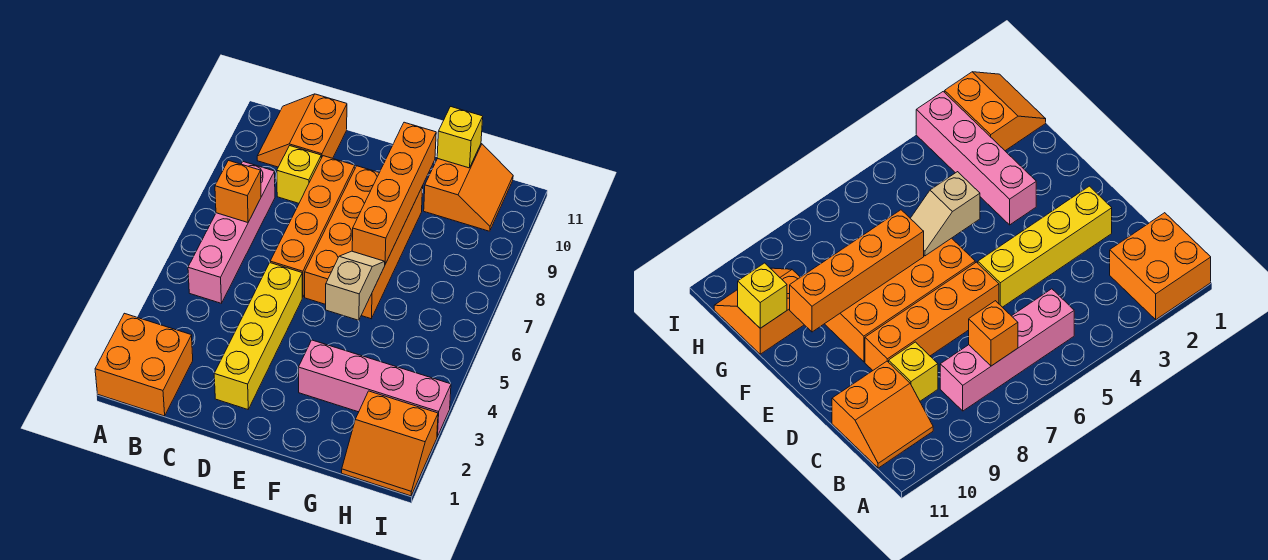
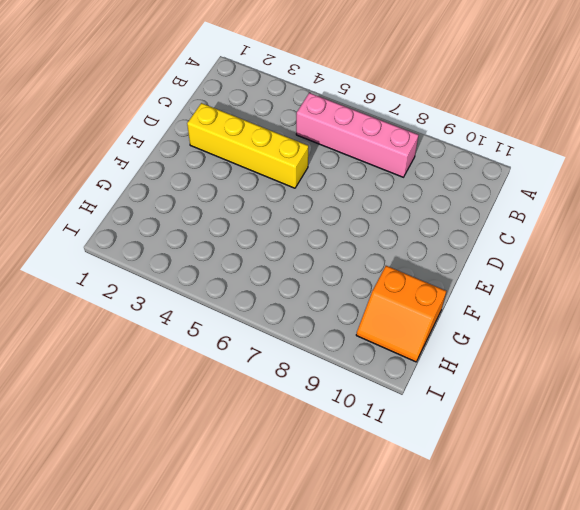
none -> orange 2x2 brick [95,313,193,416]
none -> orange 2x2 slope [257,94,347,167]
none -> yellow 1x1 brick [277,146,321,203]

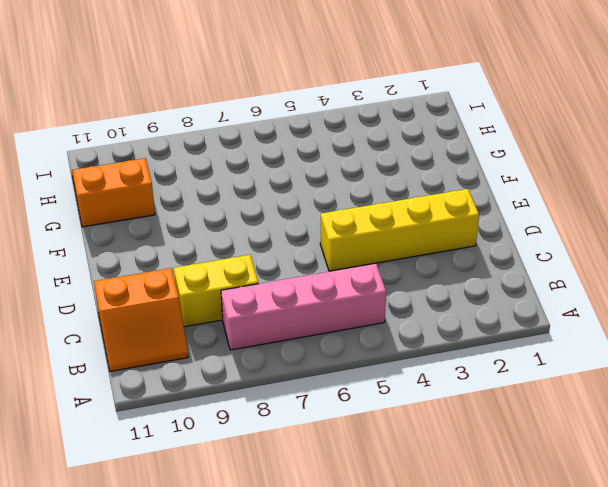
yellow 1x2 brick [174,255,258,327] -> yellow 1x1 brick [277,146,321,203]
none -> orange 2x2 brick [95,313,193,416]
none -> orange 1x4 brick [270,156,355,297]
none -> orange 2x4 brick [305,166,423,319]

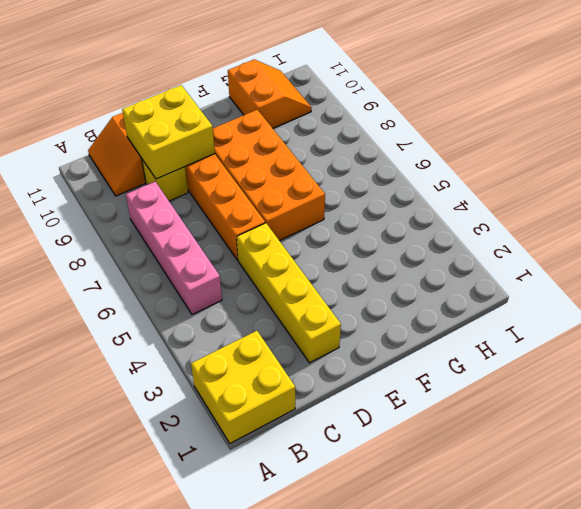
yellow 2x2 brick [191,331,295,443] -> orange 2x2 brick [95,313,193,416]
yellow 2x2 brick [122,85,215,179] -> none
none -> pink 1x4 brick [299,340,451,437]
none -> orange 2x2 slope [342,391,438,496]
none -> orange 1x1 brick [215,160,261,222]

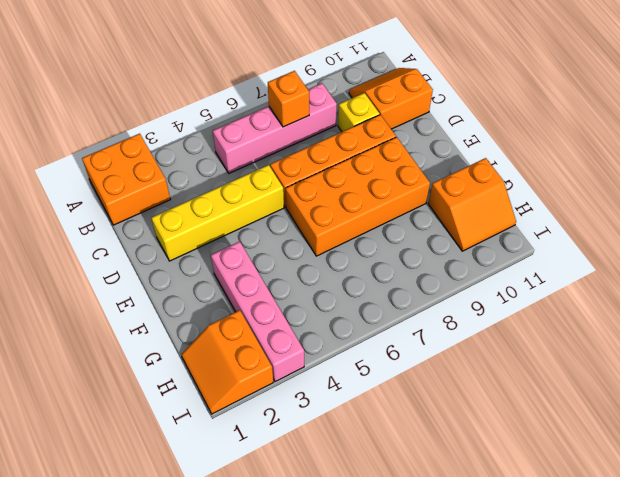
none -> tan 1x2 slope [326,251,385,320]
none -> orange 1x4 brick [352,122,436,264]
none -> yellow 1x1 brick [437,107,483,168]

